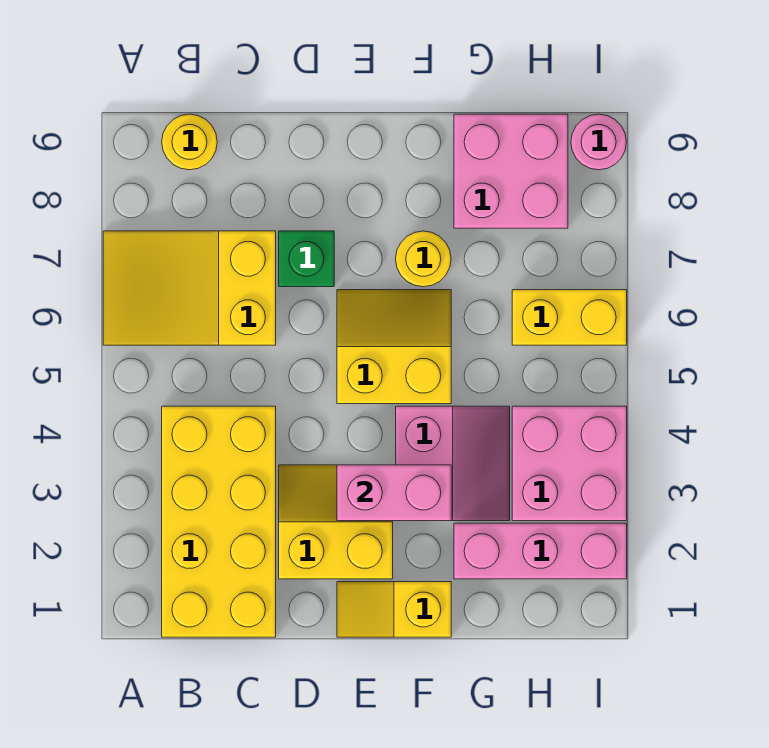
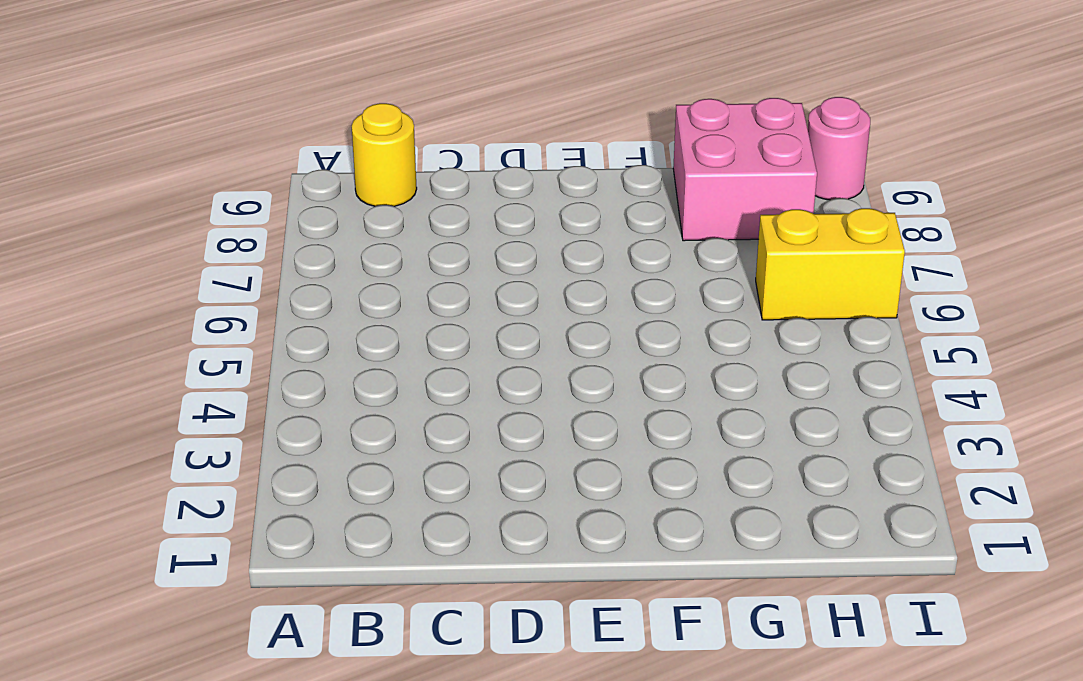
none -> yellow 2x3 slope [103,231,276,345]
none -> yellow 2x4 brick [162,406,276,637]
none -> yellow 2x2 slope [279,465,393,579]

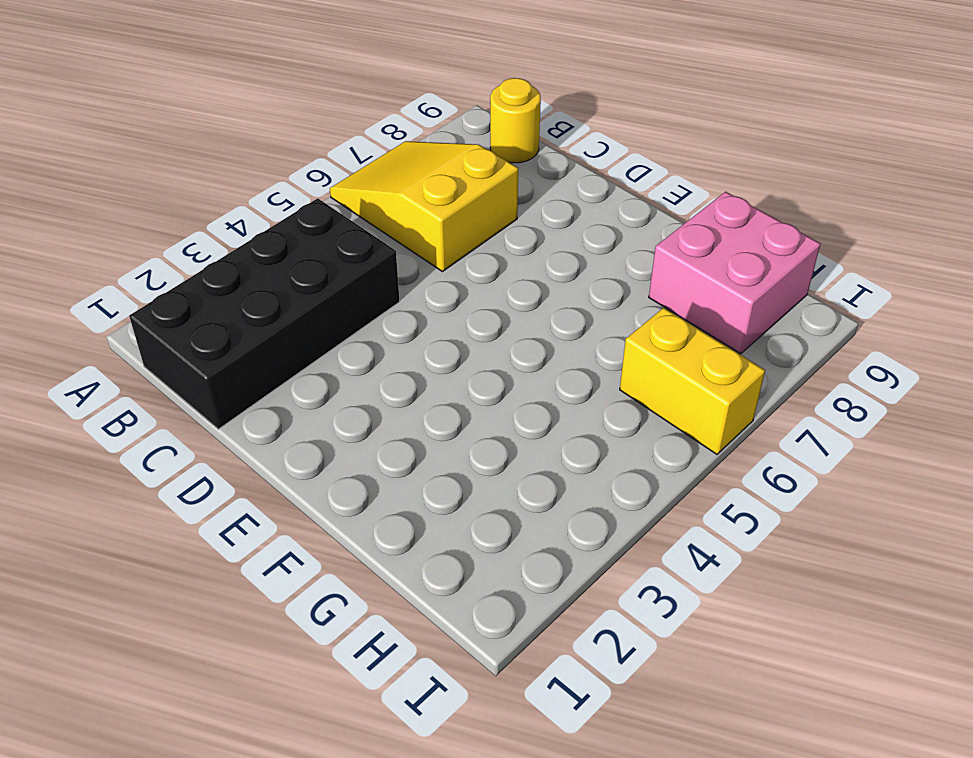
black 2x4 brick [129,198,400,429] -> yellow 2x4 brick [162,406,276,637]
none -> yellow 2x2 slope [279,465,393,579]
none -> green 1x1 brick [279,231,334,287]
none -> yellow 1x2 slope [337,582,451,637]

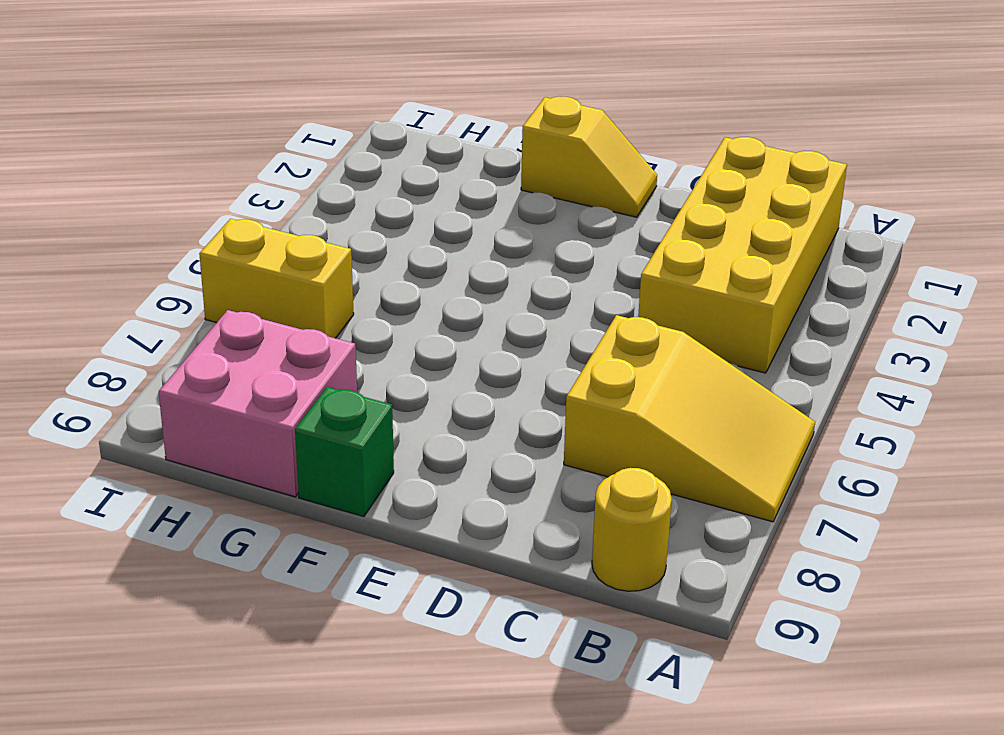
green 1x1 brick [295,387,394,517] -> green 1x1 brick moved to [279,231,334,287]
none -> yellow 2x2 slope [279,465,393,579]
none -> yellow 2x2 slope [337,290,451,404]
none -> pink 2x2 slope [396,406,510,521]

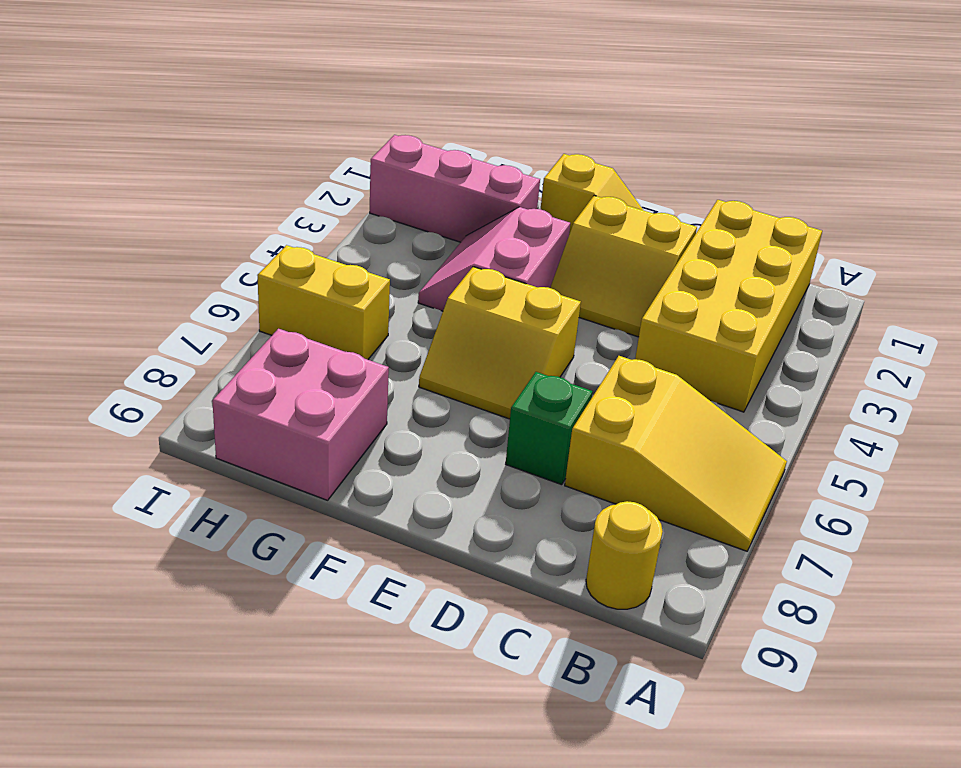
none -> yellow 1x1 round brick [396,231,451,287]
none -> pink 2x2 brick [512,406,627,521]
none -> pink 1x1 round brick [571,114,626,170]

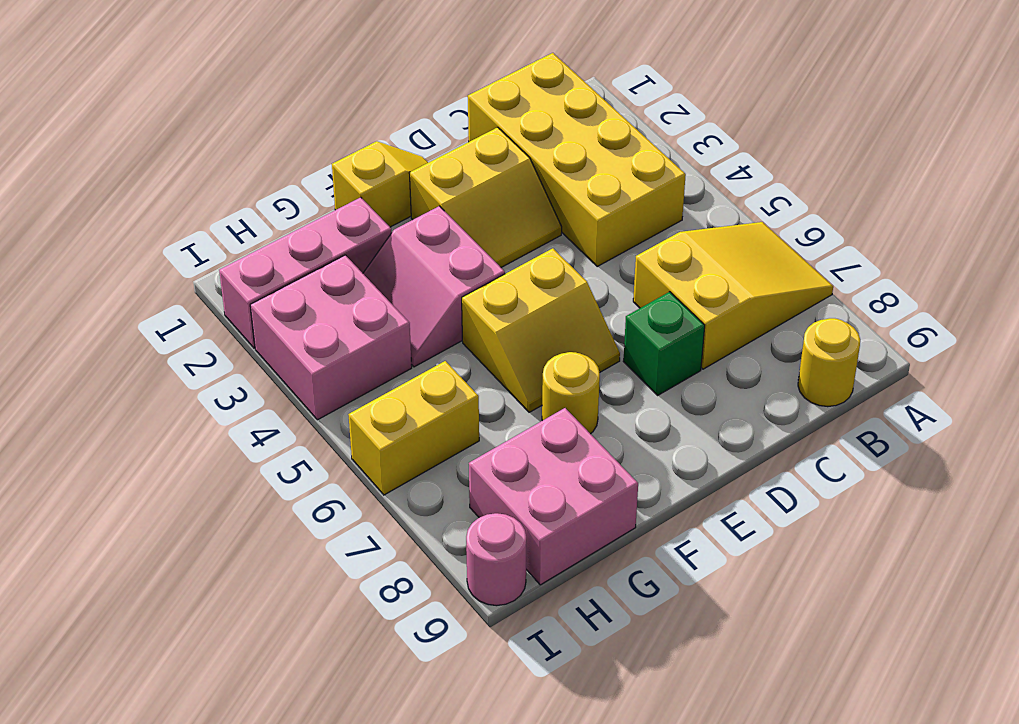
none -> pink 1x2 brick [337,465,451,521]

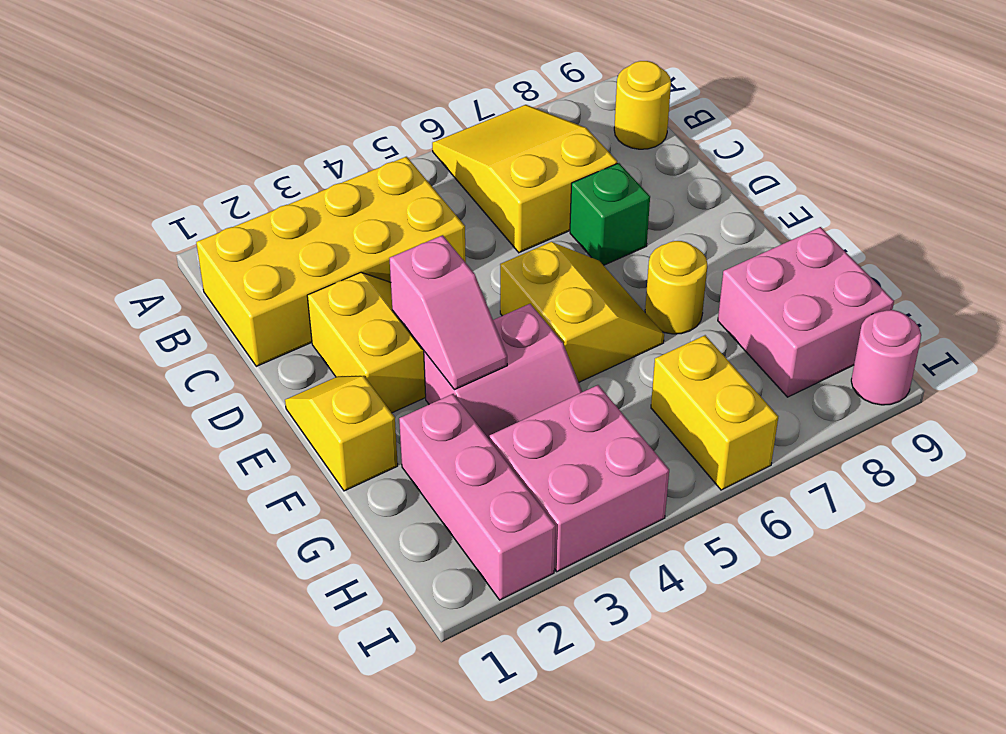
pink 1x2 slope [389,235,507,390] -> pink 1x2 brick [337,465,451,521]

